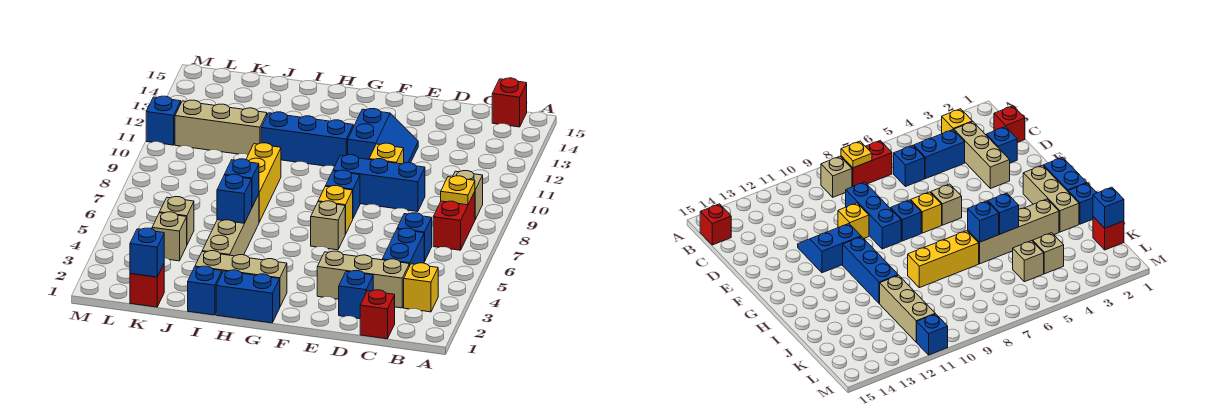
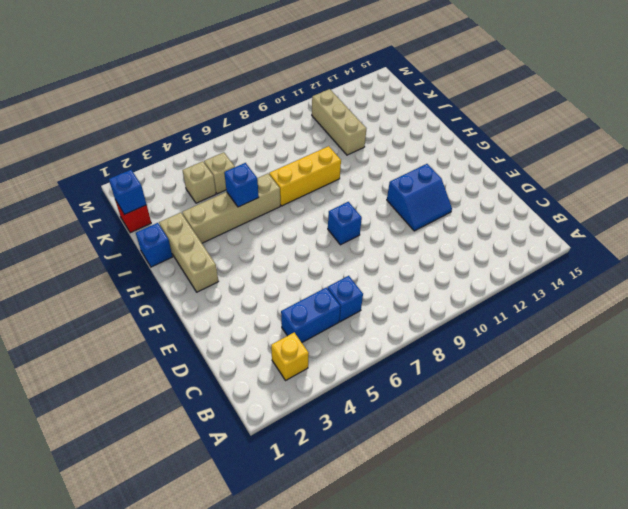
none -> red 1x2 brick [433,192,475,250]
none -> tan 1x1 brick [453,171,483,219]
none -> red 1x1 brick [492,78,527,127]
none -> red 1x1 brick [360,290,395,339]

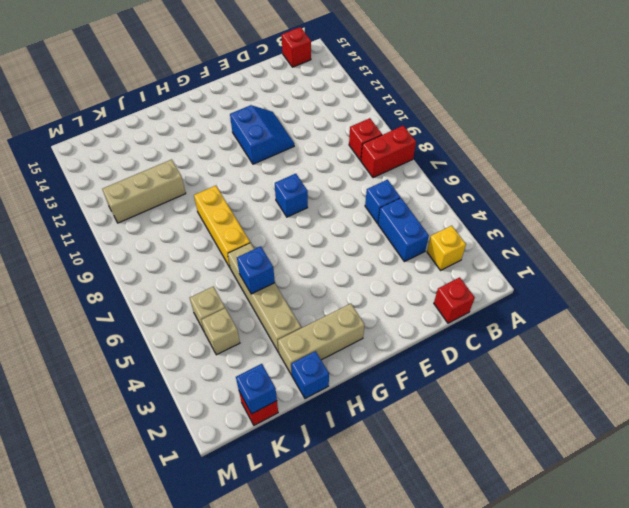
red 1x2 brick [361,126,416,178] -> red 1x2 brick turned to [433,192,475,250]
red 1x1 brick [349,118,382,161] -> tan 1x1 brick [453,171,483,219]
none -> tan 1x3 brick [317,251,409,308]
none -> blue 1x1 brick [339,271,373,319]
none -> blue 1x3 brick [333,155,425,212]
none -> yellow 1x1 brick [369,143,404,164]

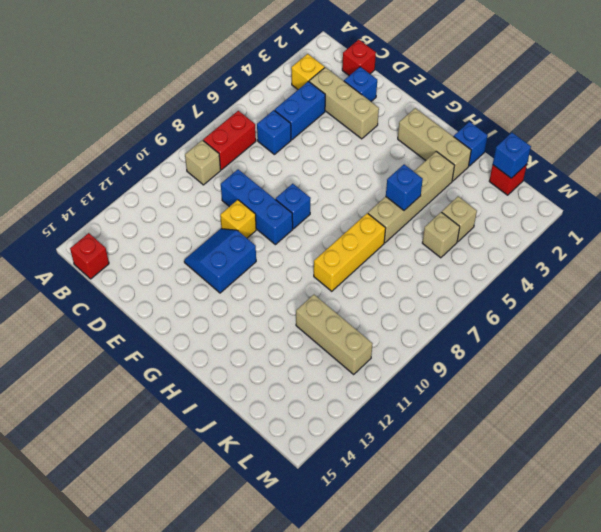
none -> tan 1x1 brick [311,201,345,250]
none -> yellow 1x1 brick [318,186,353,234]
none -> blue 1x2 brick [216,270,280,323]
none -> blue 1x3 brick [261,112,353,167]

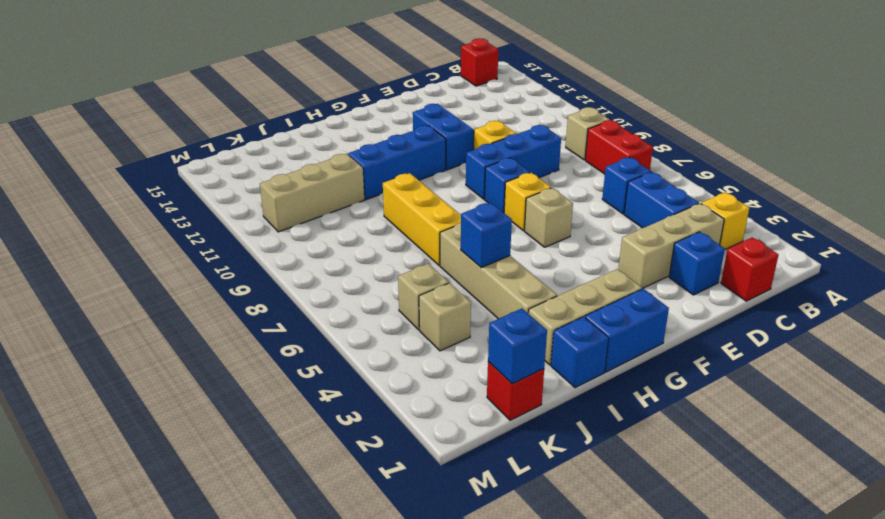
none -> blue 1x1 brick [146,96,181,145]
none -> yellow 1x1 plate [441,176,475,205]
none -> blue 1x1 brick [224,159,259,207]

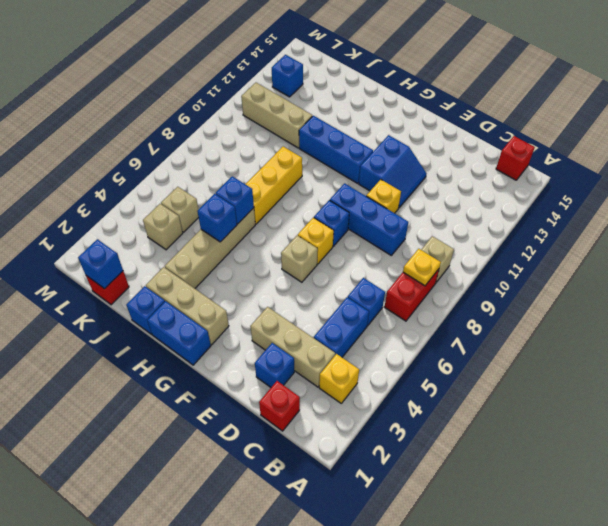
blue 1x1 brick [272,55,303,97] -> blue 1x1 brick moved to [146,96,181,145]

